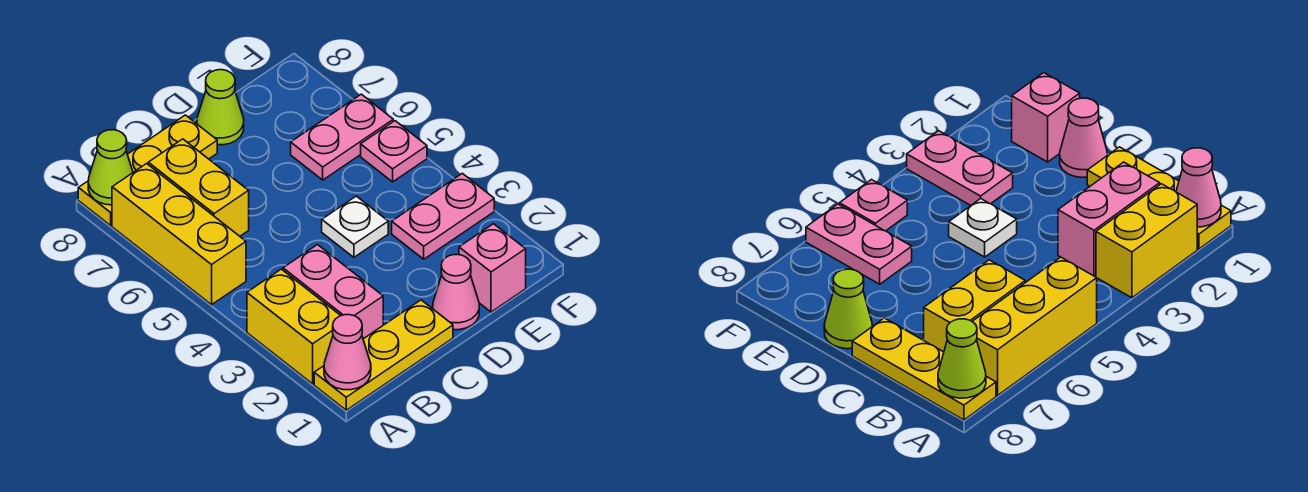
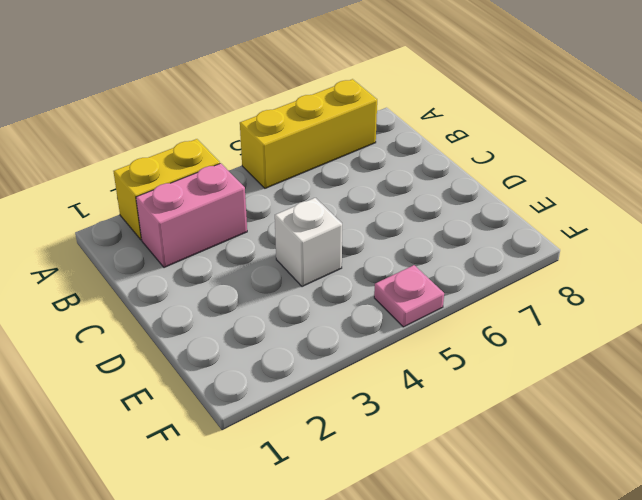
white 1x1 brick [275,198,342,287] -> white 1x1 plate [322,196,388,257]
none -> yellow 1x3 plate [314,300,453,410]
none -> yellow 1x3 plate [78,115,217,225]
none -> yellow 1x2 brick [148,139,249,236]

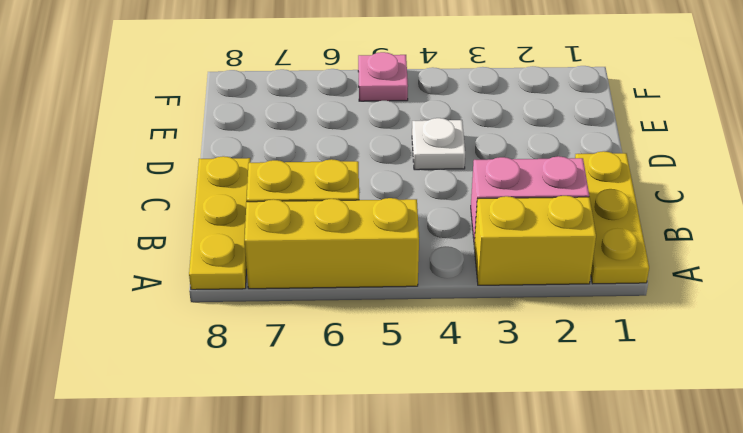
none -> pink 1x1 cone [433,254,479,330]
none -> lime 1x1 cone [197,70,244,145]
none -> pink 1x1 brick [459,224,526,312]

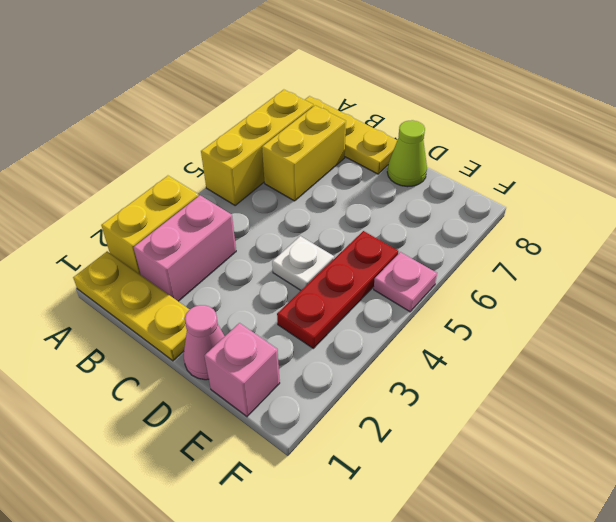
red 1x3 plate [277,231,398,348] -> pink 1x2 plate [392,173,494,259]
none -> pink 1x2 plate [291,94,393,180]
none -> pink 1x1 cone [324,315,371,390]
none -> lime 1x1 cone [88,130,133,205]

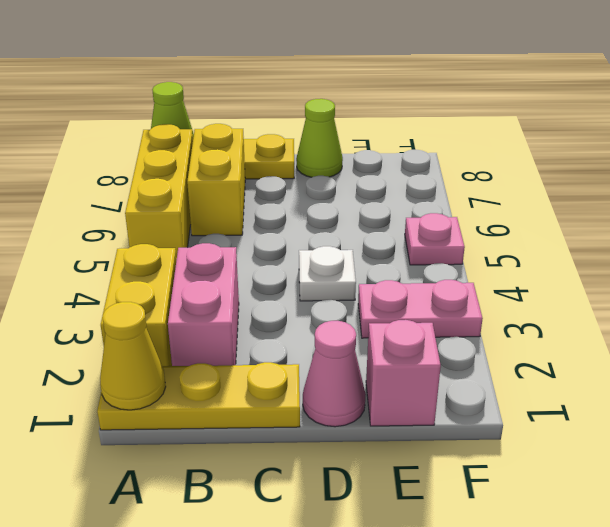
yellow 1x1 cone [100,302,166,410] -> pink 1x1 cone [324,315,371,390]
none -> pink 1x2 plate [291,94,393,180]

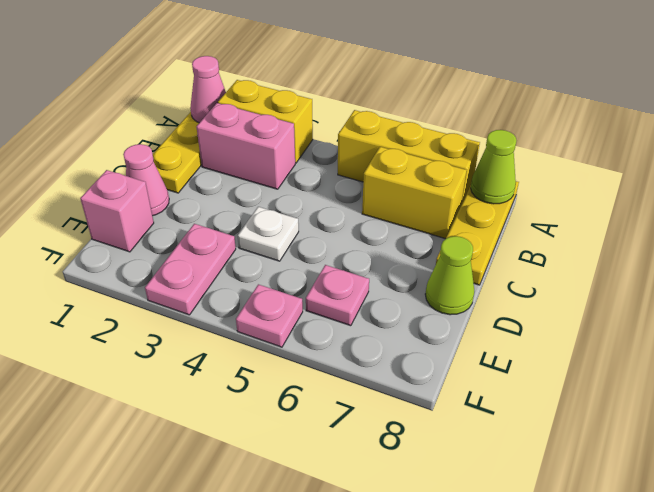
pink 1x1 plate [306,265,369,326] -> pink 1x2 plate [291,94,393,180]

